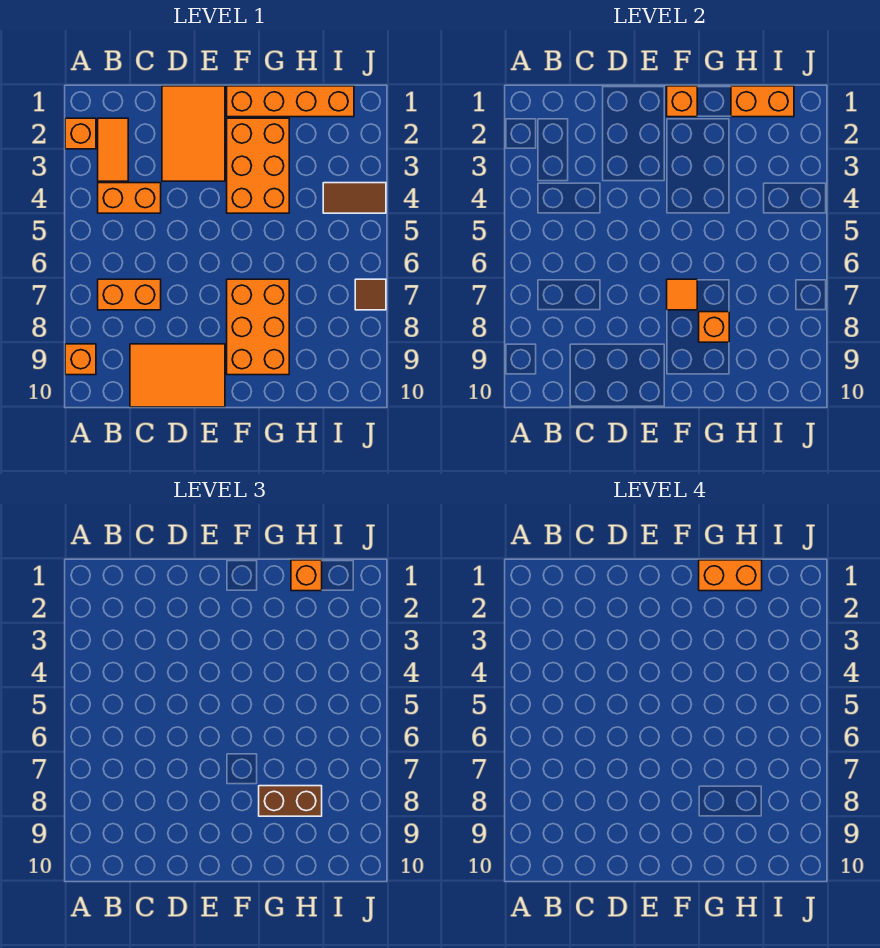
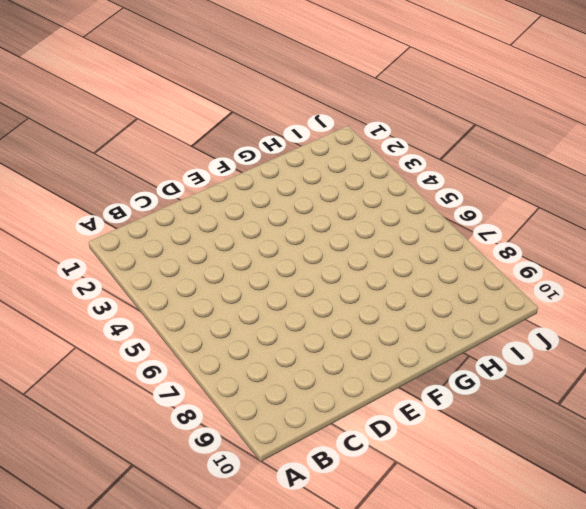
none -> orange 1x1 brick [65,118,96,149]
none -> orange 1x1 brick [65,344,96,375]
none -> orange 1x2 tile [98,118,128,181]

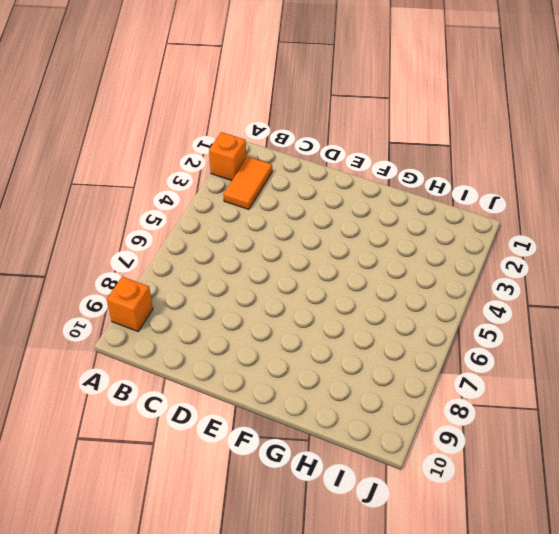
none -> orange 1x2 brick [98,183,161,213]
none -> orange 1x2 brick [98,279,161,310]
none -> orange 2x3 tile [130,344,225,407]

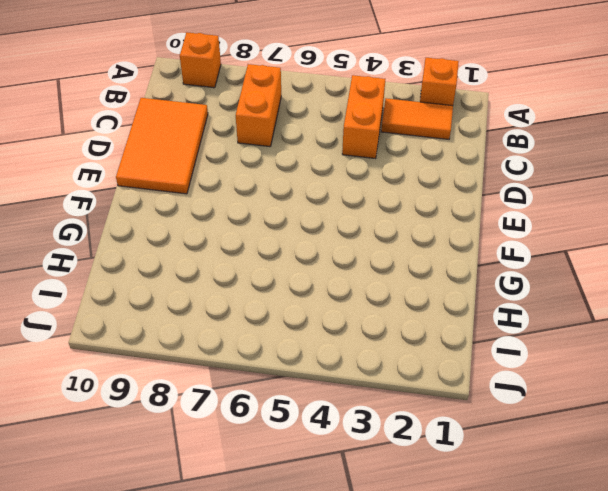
none -> orange 2x3 tile [162,86,225,181]
none -> orange 1x4 brick [227,86,354,117]
none -> orange 2x3 brick [227,118,289,213]

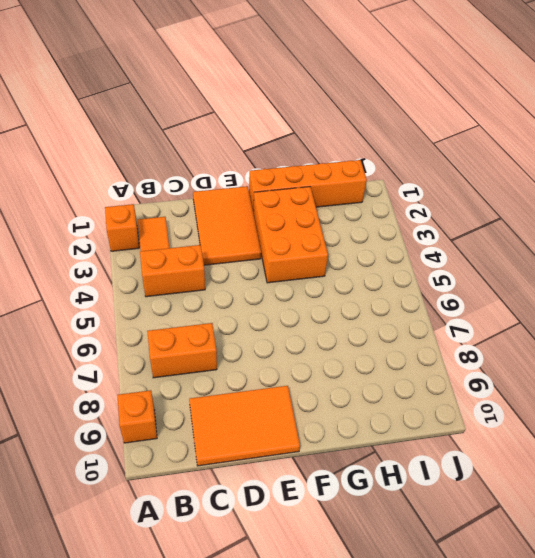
none -> orange 2x3 brick [227,279,289,375]
none -> brown 1x2 tile [323,183,386,213]
none -> brown 1x1 tile [355,279,386,310]

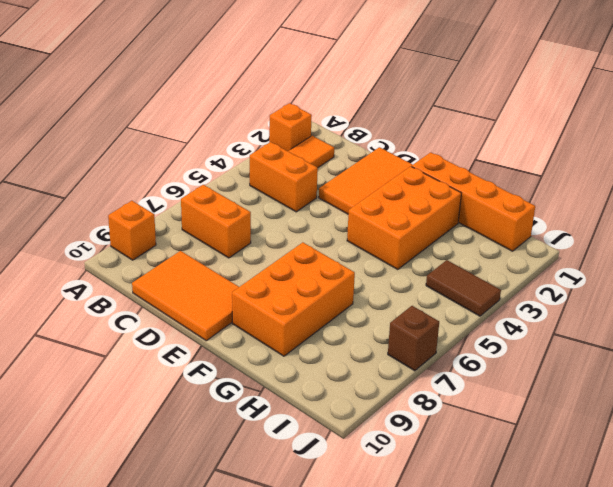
brown 1x1 brick [388,306,439,371] -> brown 1x1 tile [355,279,386,310]
none -> orange 1x1 brick [667,86,697,117]
none -> orange 1x1 tile [667,279,697,310]
none -> orange 1x1 brick [699,312,729,342]

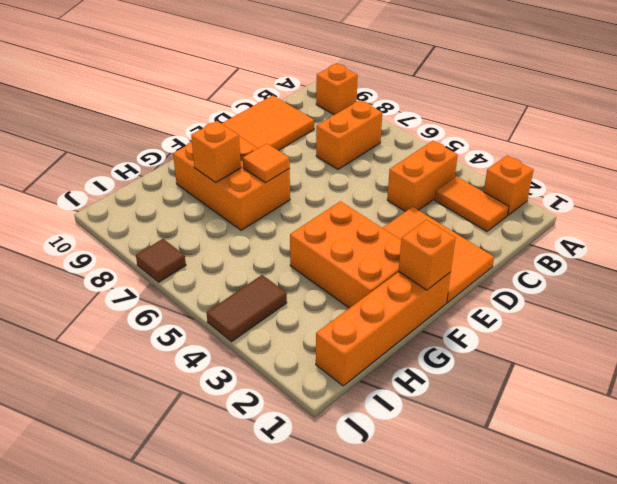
none -> orange 1x2 brick [731,86,794,117]
none -> brown 1x2 brick [259,786,322,816]
none -> orange 1x1 brick [291,560,322,591]

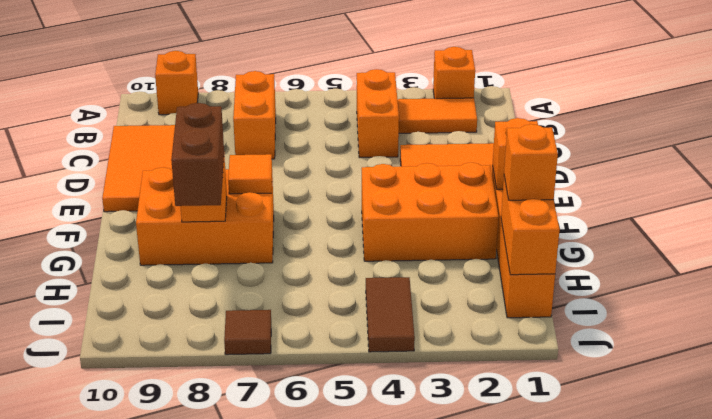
none -> orange 1x2 brick [699,560,762,591]

